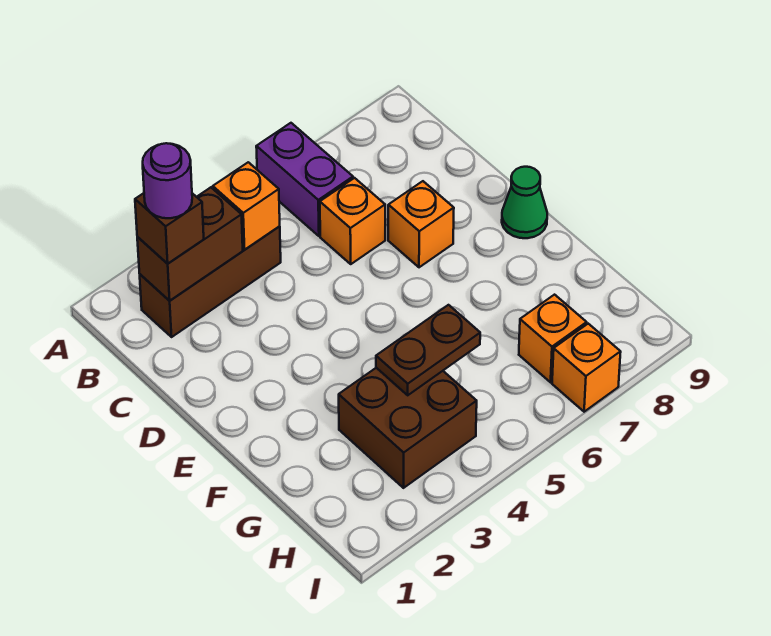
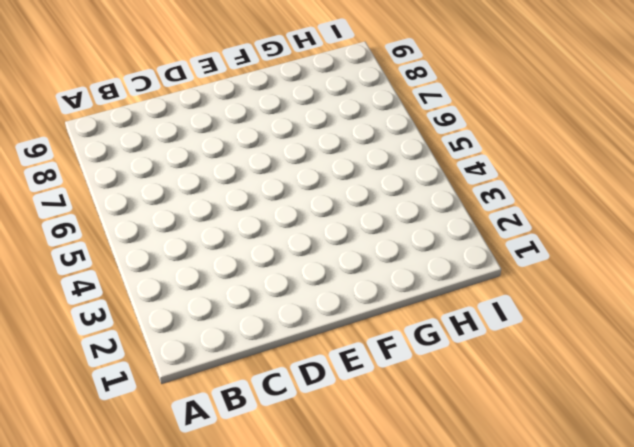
none -> purple 1x2 brick [256,123,353,236]
none -> brown 1x3 brick [140,226,281,337]
none -> orange 1x1 brick [320,178,385,264]

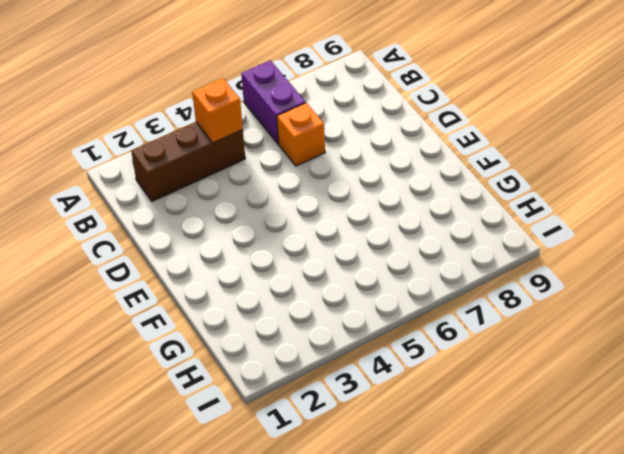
none -> orange 1x1 brick [388,181,454,267]
none -> green 1x1 cone [502,167,547,238]
none -> brown 2x2 brick [339,368,477,488]

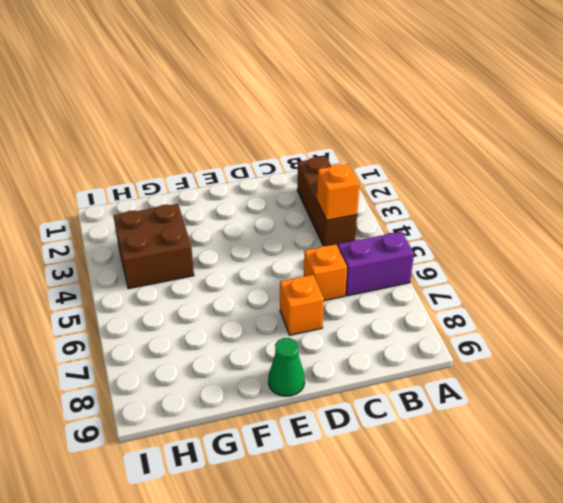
none -> orange 1x1 brick [519,295,587,382]
none -> orange 1x1 brick [552,324,621,412]
none -> brown 1x2 brick [137,187,243,301]

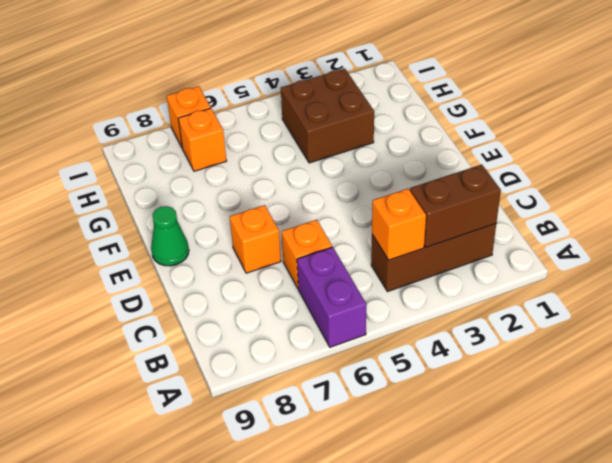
none -> brown 1x2 plate [376,305,480,395]
none -> brown 1x1 brick [135,193,204,264]
none -> purple 1x1 round brick [143,143,192,218]

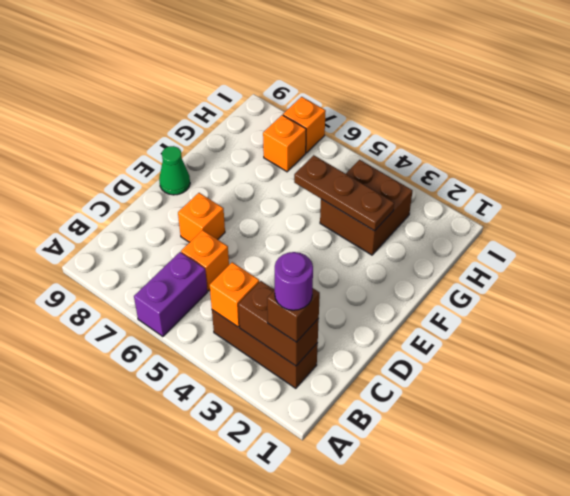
brown 1x3 plate [294,155,394,231] -> brown 1x2 plate [376,305,480,395]

